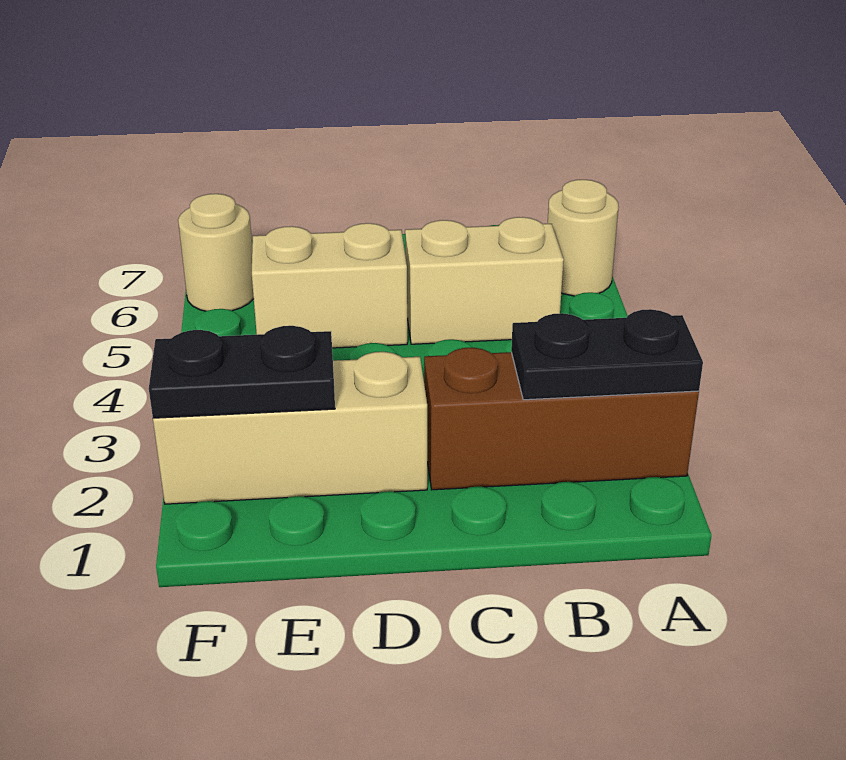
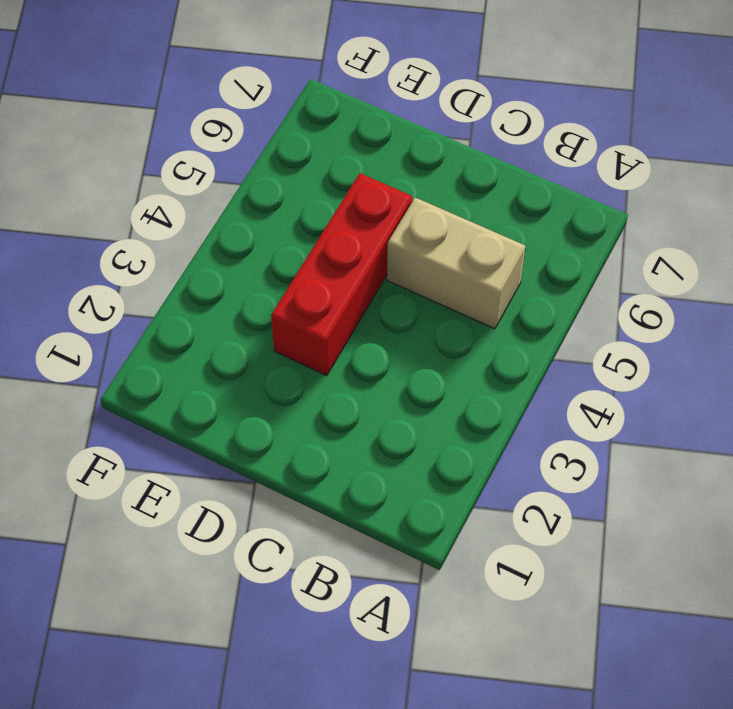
red 1x3 brick [271,173,412,375] -> tan 1x2 brick [252,223,407,348]
none -> brown 1x3 brick [424,347,699,490]
none -> tan 1x1 round brick [548,180,618,296]

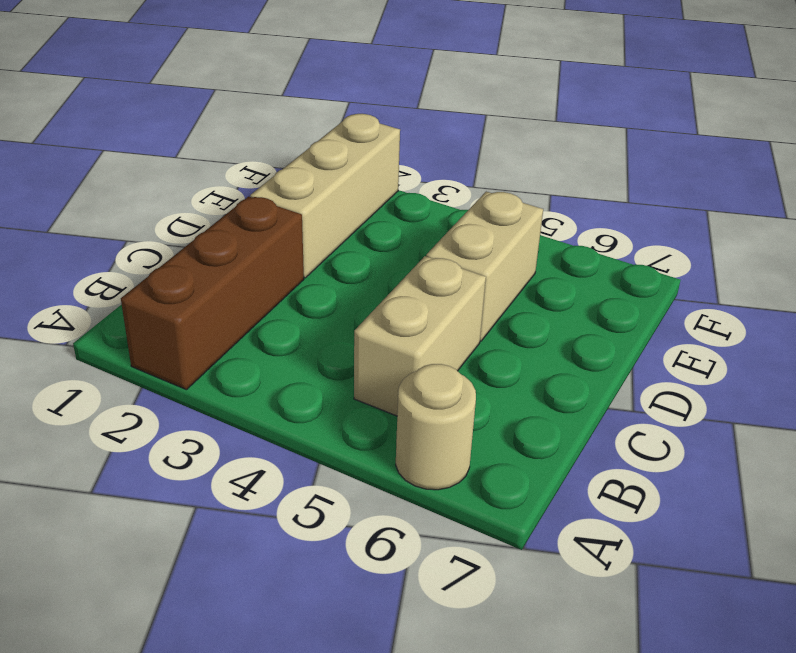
none -> tan 1x1 round brick [178,194,254,311]
none -> black 1x2 plate [511,309,703,400]

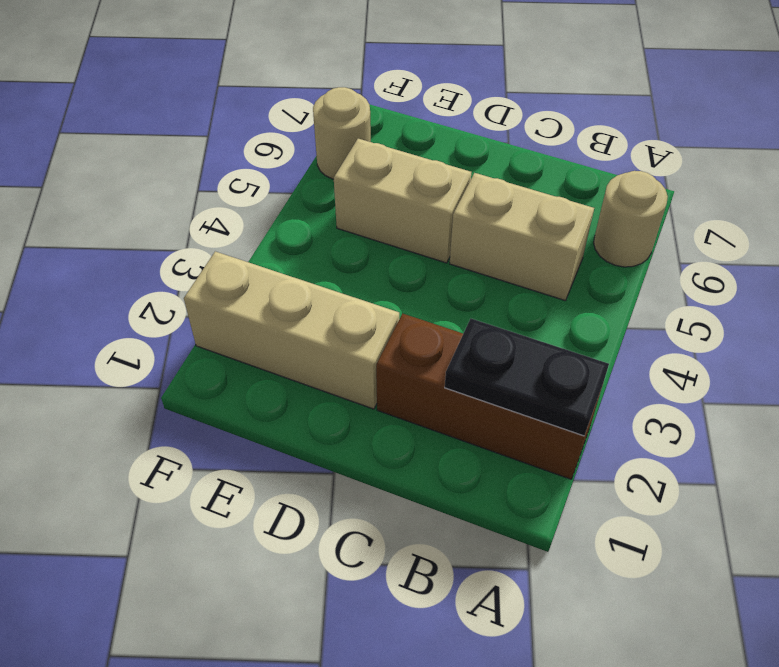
none -> black 1x2 plate [149,326,335,418]

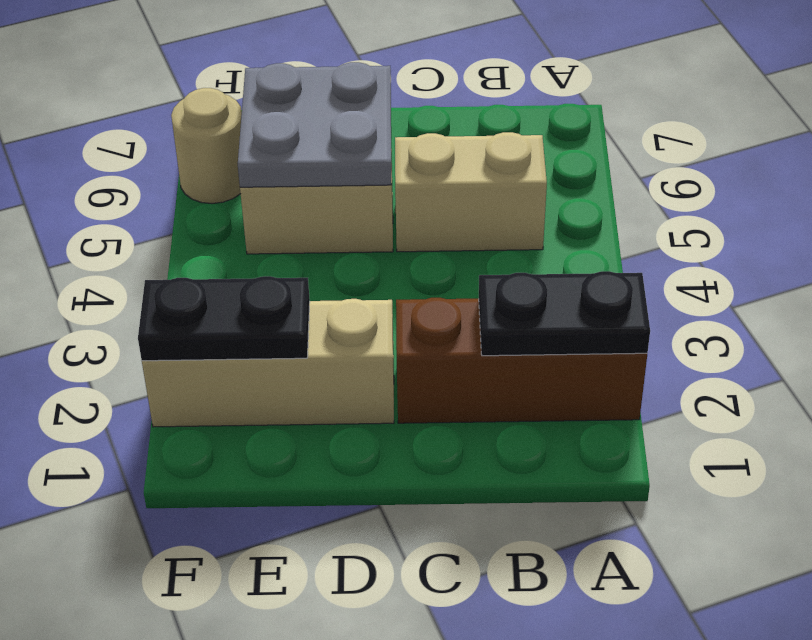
grey 2x2 plate [238,62,391,187] -> none
none -> tan 1x1 round brick [548,180,618,296]

